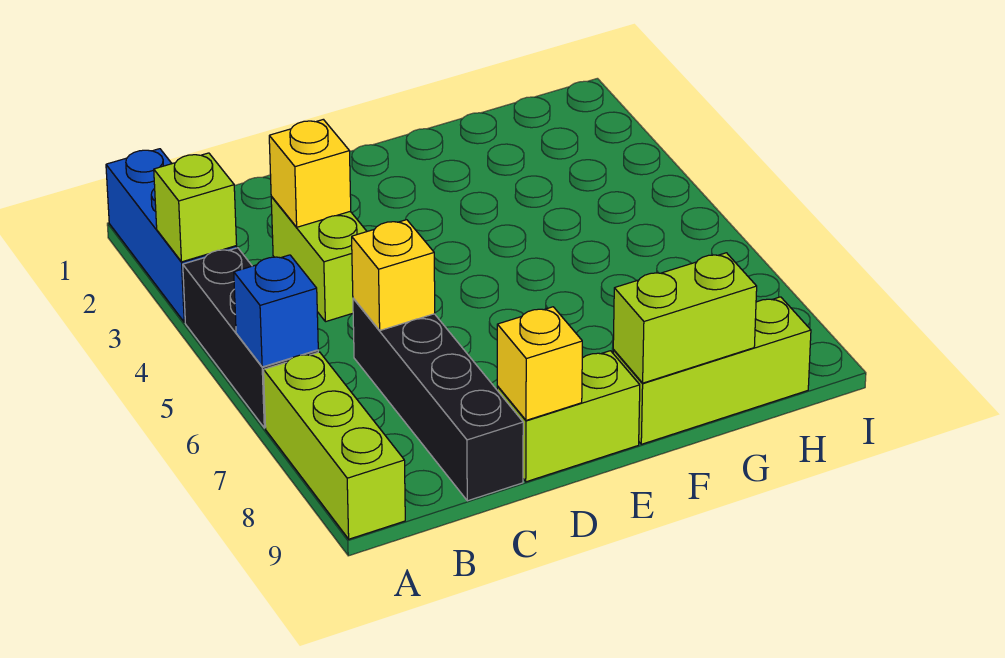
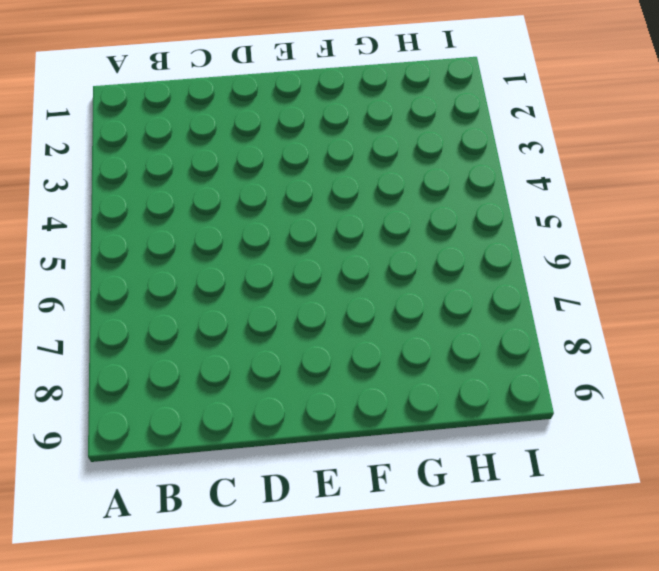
none -> blue 1x3 brick [106,149,237,322]
none -> black 1x3 brick [183,248,318,428]
none -> lime 1x3 brick [264,352,405,539]

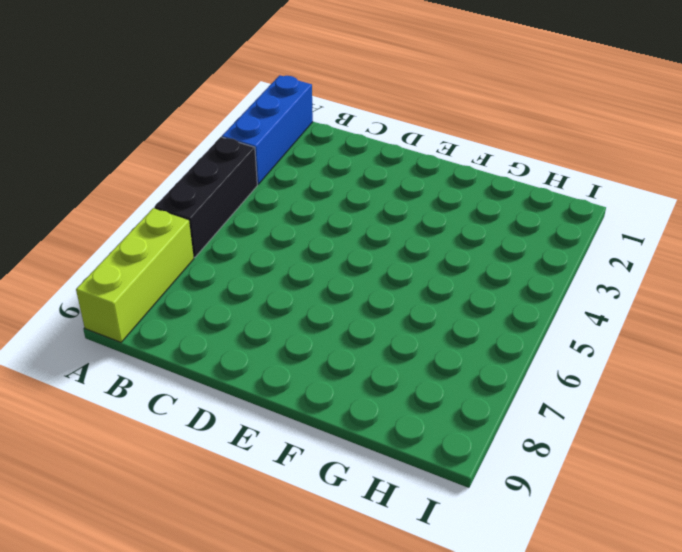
none -> lime 1x2 brick [271,197,367,322]
none -> black 1x4 brick [353,298,523,501]
none -> lime 1x2 brick [497,351,640,482]

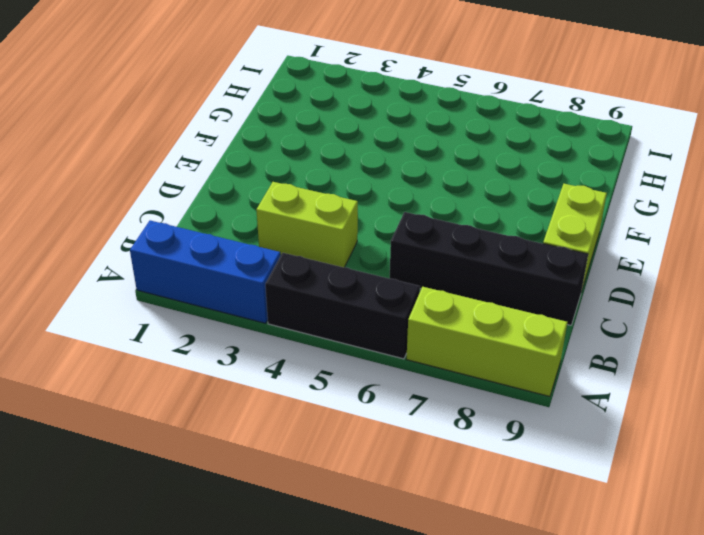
none -> lime 1x3 brick [613,297,811,444]
none -> lime 1x1 brick [154,153,237,262]
none -> blue 1x1 brick [234,255,318,367]

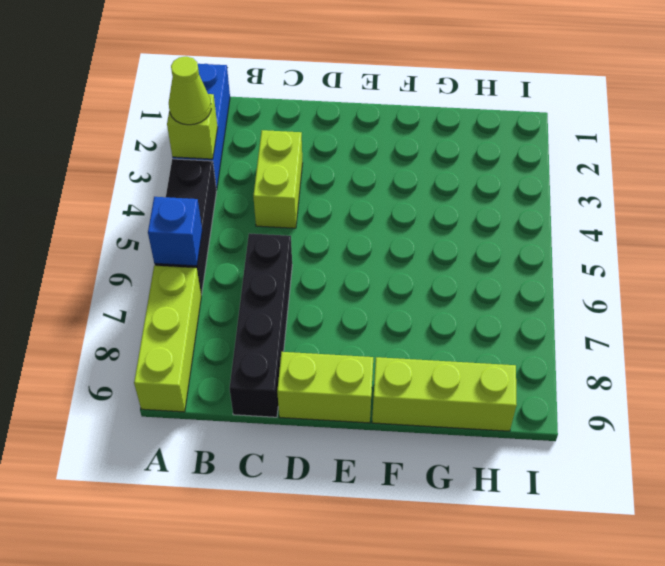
lime 1x1 cone [169,56,211,125] -> none
none -> yellow 1x1 brick [269,119,351,227]
none -> yellow 1x1 brick [352,220,435,330]
none -> yellow 1x1 brick [497,307,582,420]

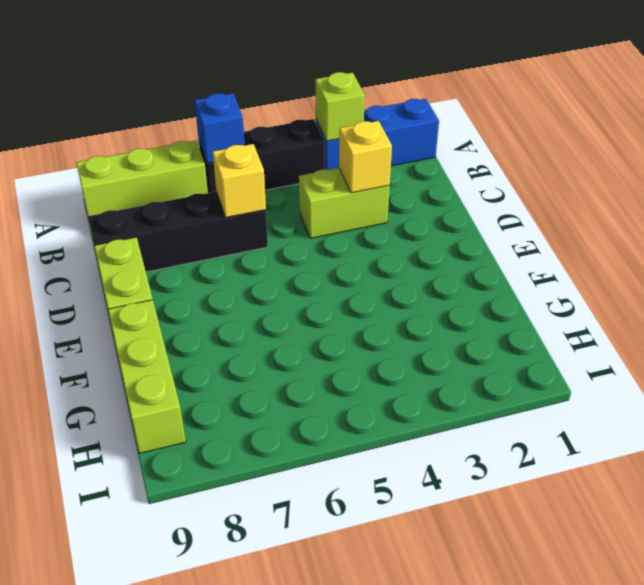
none -> yellow 1x1 brick [497,307,582,420]
none -> lime 1x2 brick [613,253,757,383]

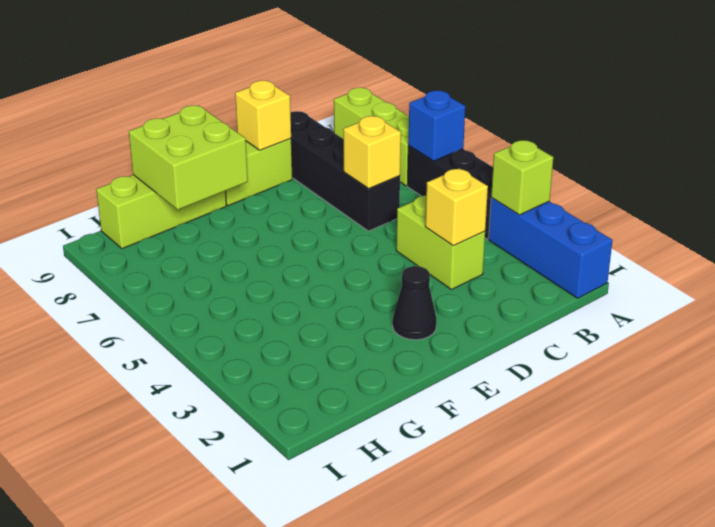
black 1x1 cone [393,266,437,340] -> none
lime 2x2 brick [129,105,248,210] -> lime 1x2 brick [613,253,757,383]

